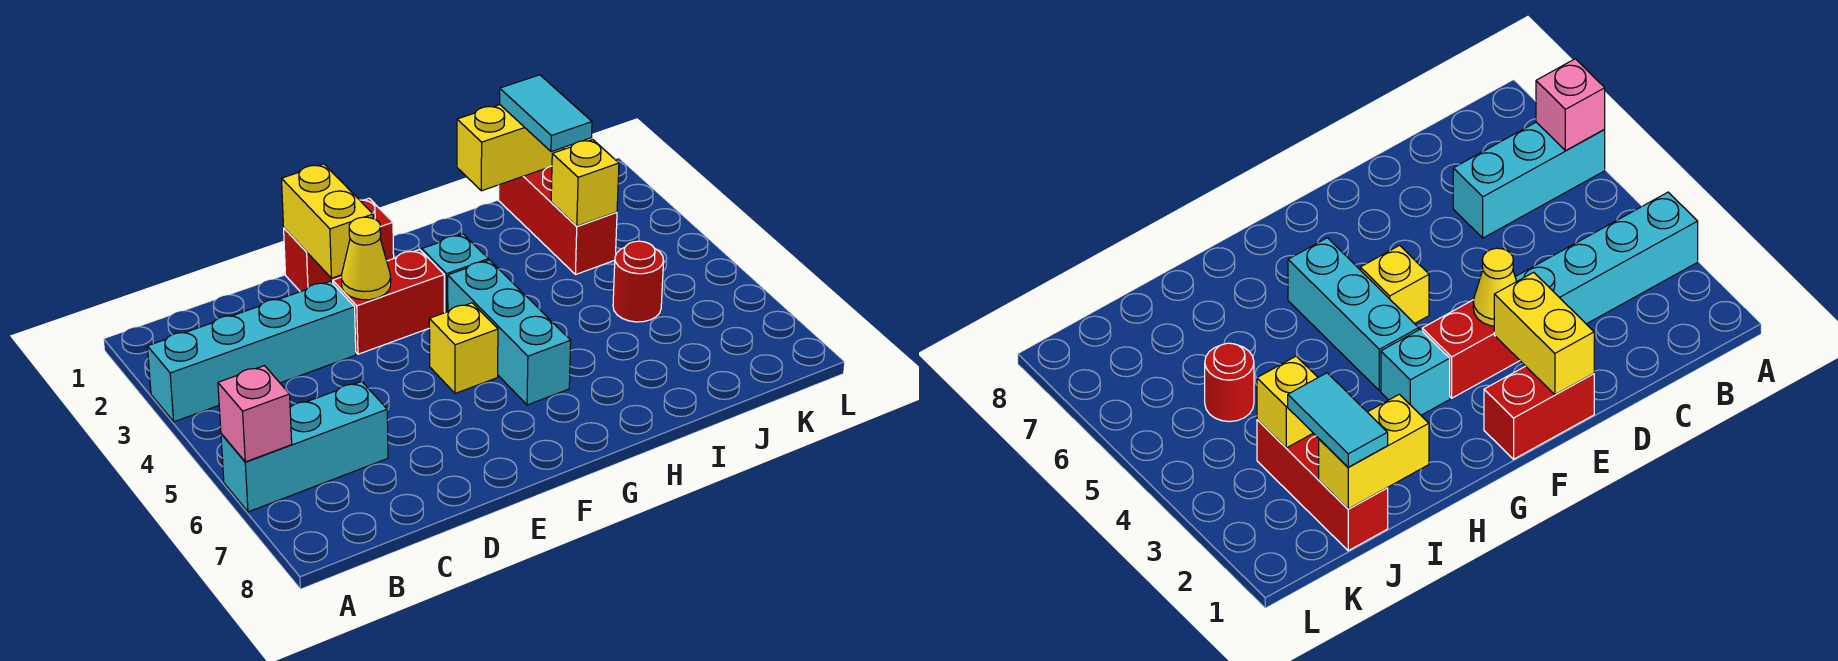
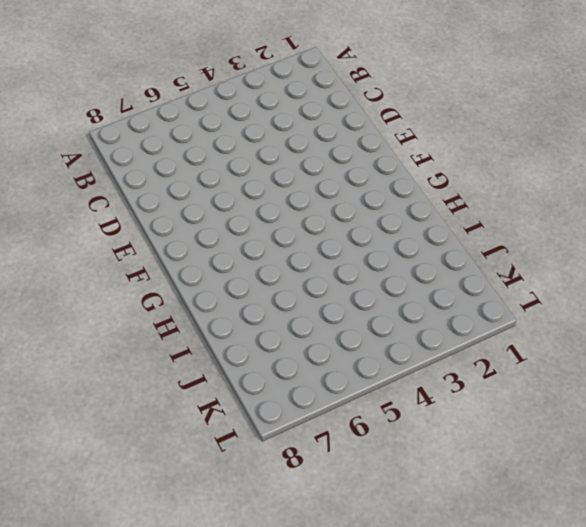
none -> cyan 1x4 brick [147,281,356,422]
none -> cyan 1x3 brick [221,381,388,512]
none -> red 1x2 brick [284,198,394,292]

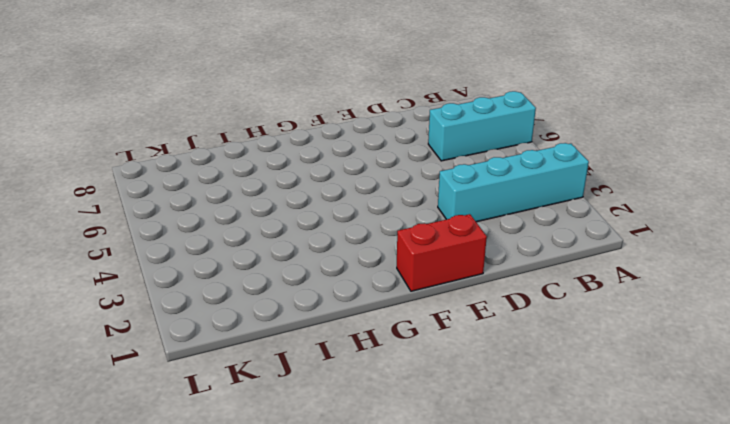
none -> red 1x2 brick [333,250,445,354]
none -> yellow 1x1 brick [429,303,498,394]
none -> cyan 1x1 brick [422,234,488,312]

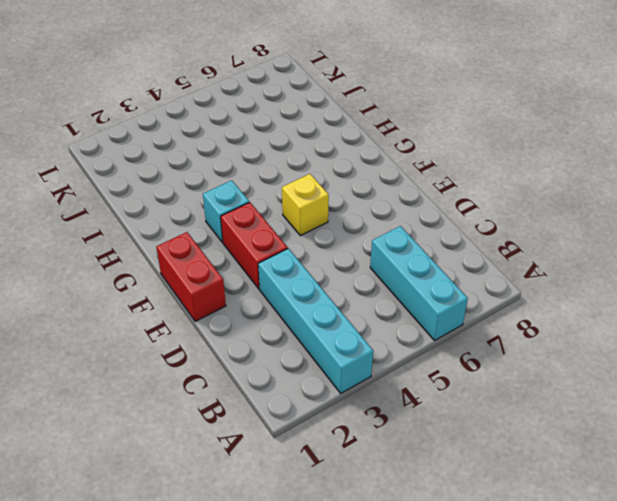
none -> cyan 1x3 brick [448,260,571,405]
none -> red 1x3 brick [499,166,617,275]
none -> red 1x1 round brick [613,241,664,322]

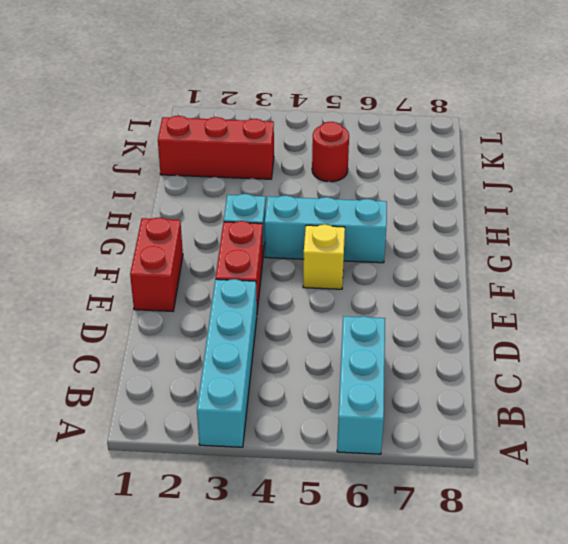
none -> pink 1x1 brick [218,366,292,462]
none -> yellow 1x2 brick [282,164,373,278]
none -> yellow 1x1 cone [341,217,391,300]

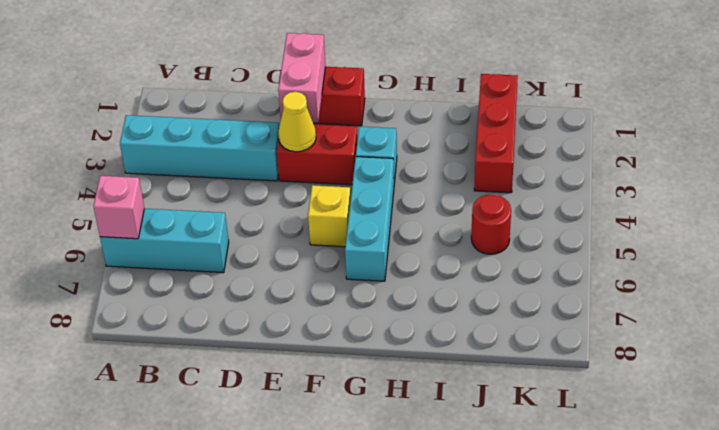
pink 1x2 brick [278,33,326,123] -> yellow 1x2 brick [282,164,373,278]
none -> yellow 1x2 brick [457,105,564,191]
none -> yellow 1x1 brick [551,140,619,226]
none -> cyan 1x2 tile [500,75,592,152]

